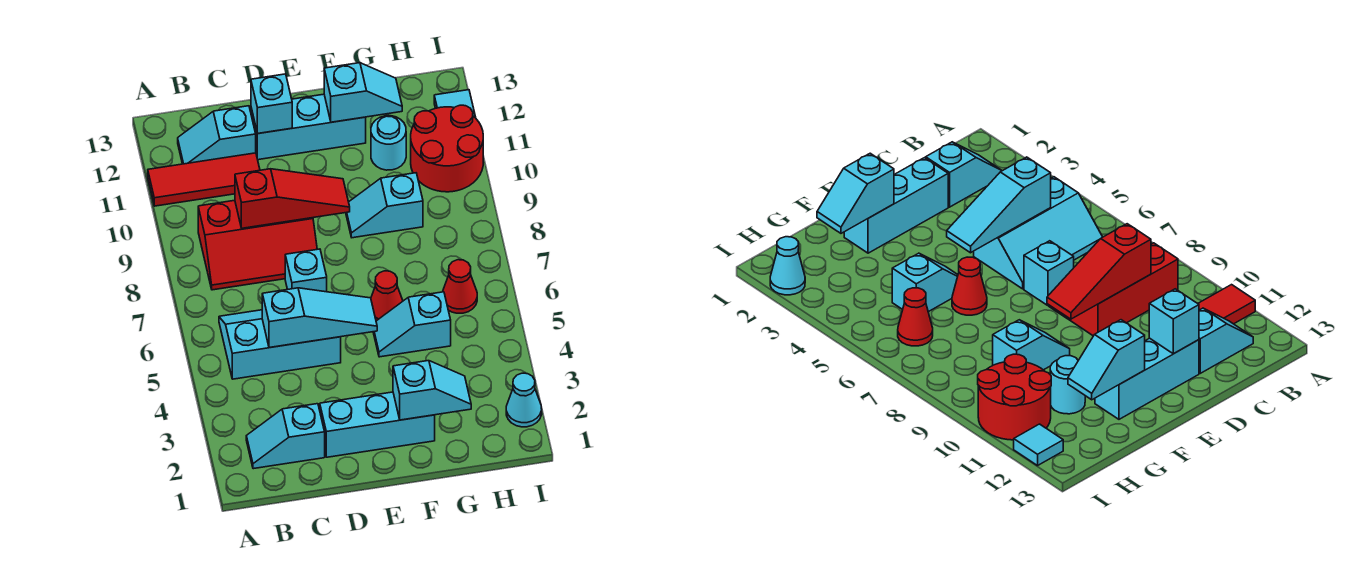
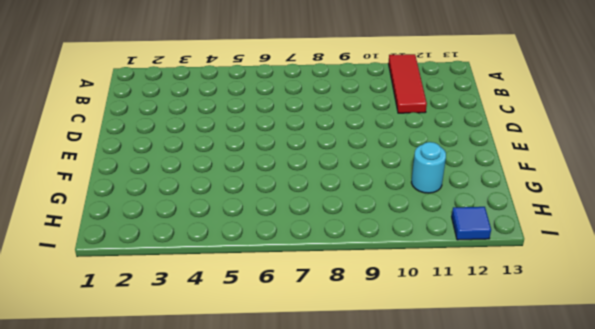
blue 1x1 tile [452,207,491,240] -> cyan 1x1 tile [434,90,476,118]
none -> cyan 1x2 slope [246,404,325,469]
none -> cyan 2x3 slope [219,310,341,379]
none -> red 2x3 slope [198,200,317,290]

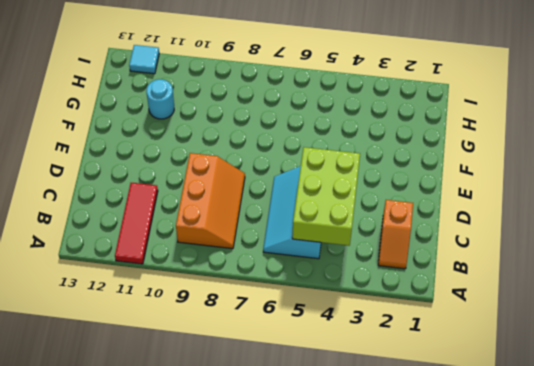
orange 1x2 slope [378,200,413,269] -> cyan 1x2 slope [246,404,325,469]
lime 2x3 brick [292,147,360,246] -> cyan 1x3 slope [262,288,377,348]
orange 2x3 slope [176,153,245,249] -> red 2x3 slope [198,200,317,290]
none -> cyan 1x2 slope [178,106,256,164]
none -> cyan 1x3 brick [320,392,435,457]
none -> cyan 1x1 brick [285,249,327,292]

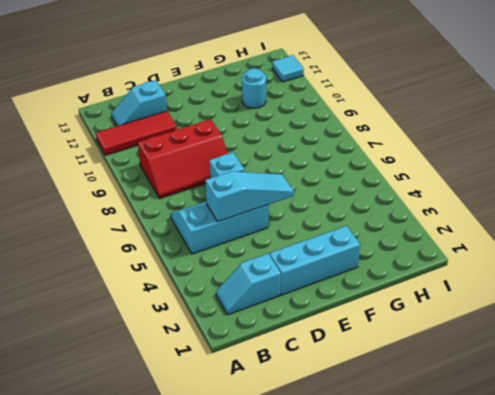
none -> cyan 1x3 brick [251,94,366,160]
none -> cyan 1x2 slope [373,292,451,357]
none -> red 1x1 cone [371,271,403,321]

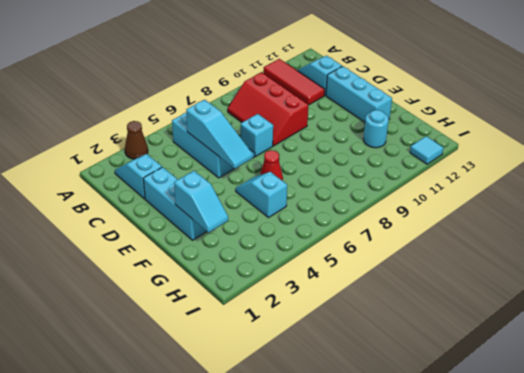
brown 1x1 cone [125,121,148,159] -> none
none -> cyan 1x2 slope [346,173,423,238]
none -> red 1x1 cone [443,260,477,313]
none -> red 2x2 round brick [411,105,483,192]

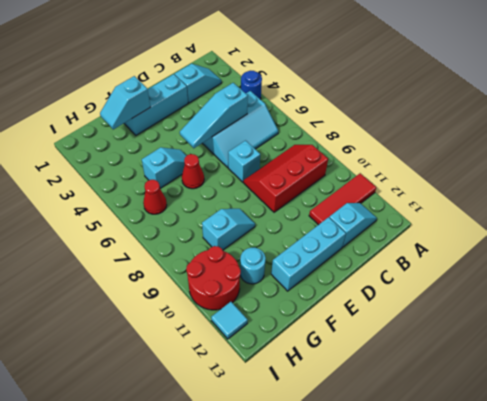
blue 1x1 round brick [241,71,262,99] -> none
none -> cyan 1x1 cone [506,373,542,427]
none -> red 1x3 slope [235,169,350,228]
none -> cyan 1x1 brick [251,74,292,134]

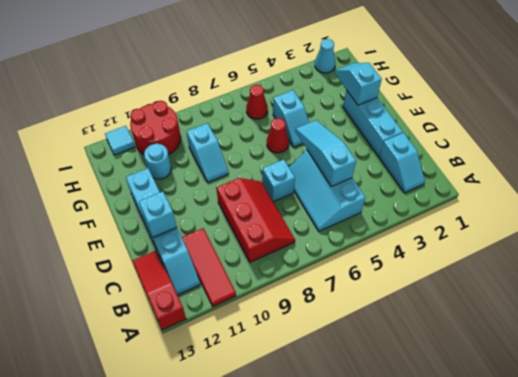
red 1x3 slope [133,251,186,330] -> red 1x3 slope moved to [235,169,350,228]
none -> cyan 1x2 slope [324,63,402,122]

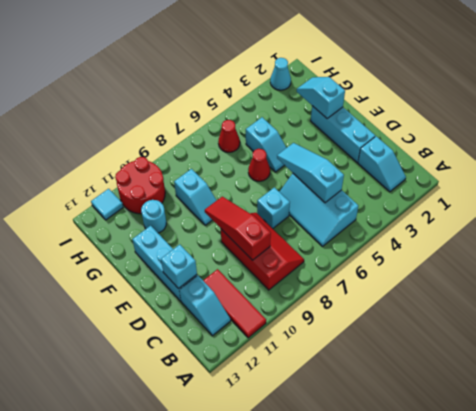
none -> cyan 1x2 slope [324,63,402,122]

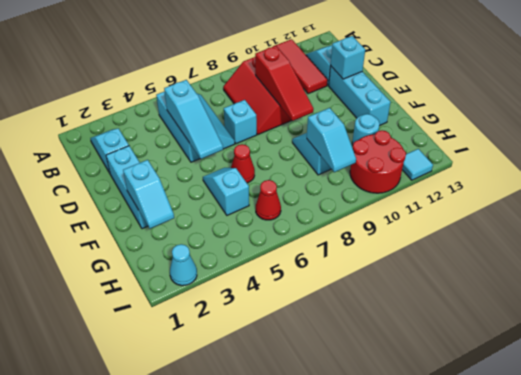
cyan 1x2 slope [307,108,356,172] -> cyan 1x2 slope moved to [324,63,402,122]

